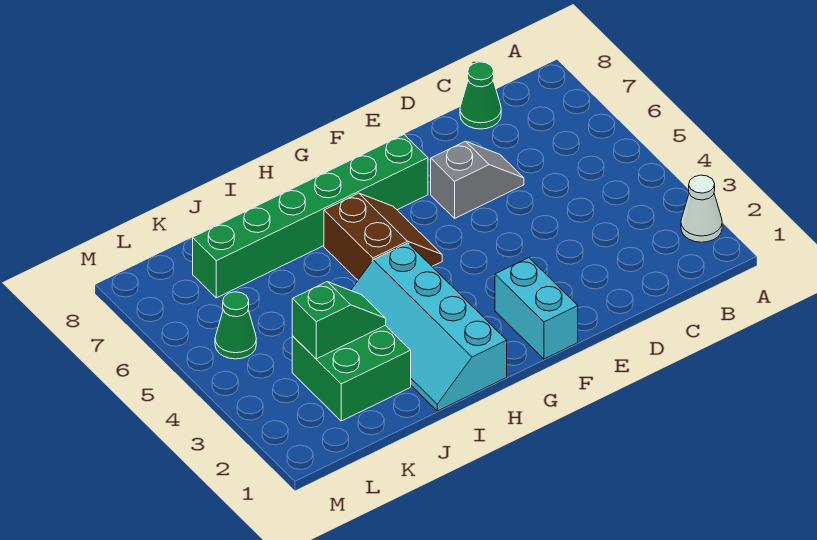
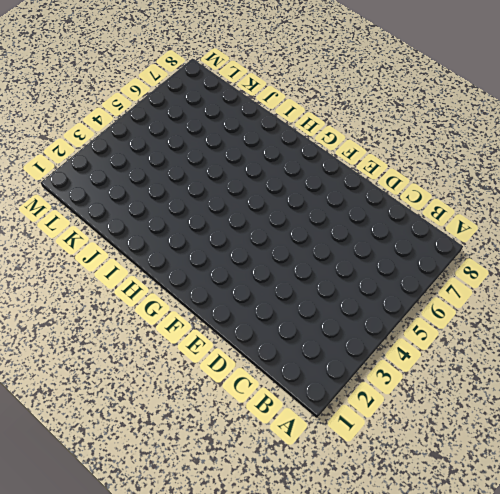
none -> white 1x1 cone [681,175,722,242]
none -> green 1x1 cone [460,62,501,129]

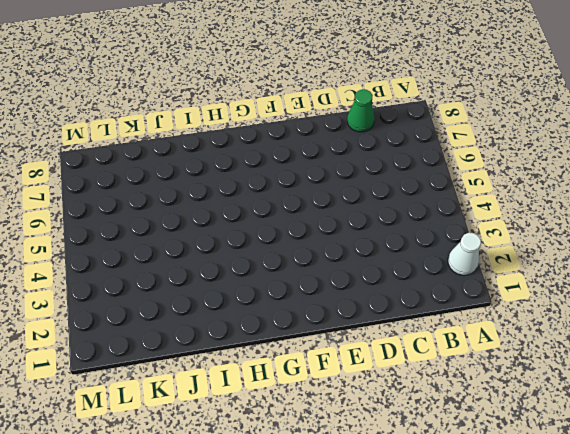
none -> grey 1x2 slope [431,141,524,218]
none -> cyan 1x2 brick [495,258,578,359]

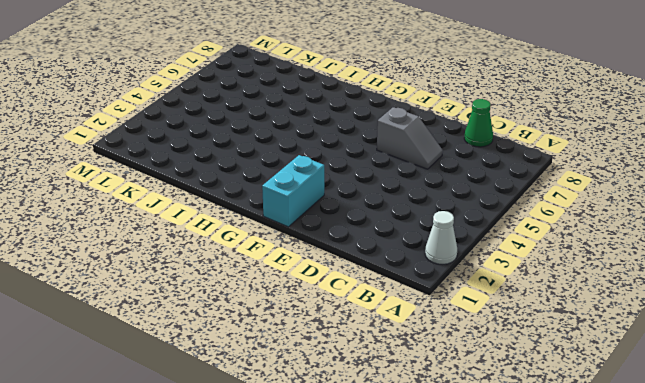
none -> green 1x6 brick [193,135,428,298]
none -> brown 2x2 slope [324,193,442,280]

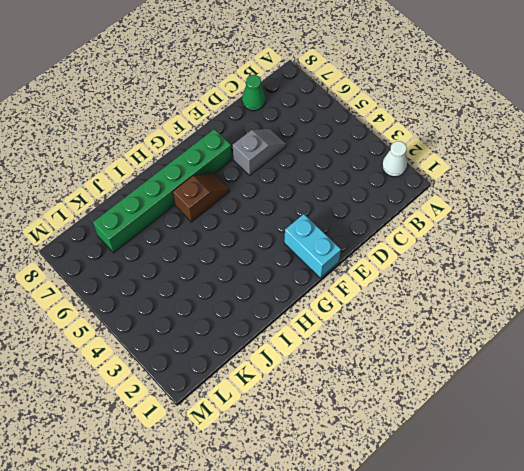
brown 1x2 slope [173,173,230,222] -> brown 2x2 slope [324,193,442,280]
none -> cyan 2x4 slope [351,243,507,411]
none -> green 2x2 brick [292,325,411,421]

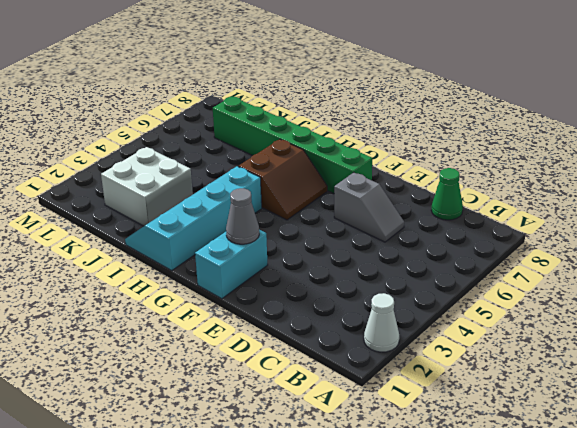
grey 1x1 cone [226,188,259,244] -> none
white 2x2 brick [101,147,193,226] -> green 2x2 brick [292,325,411,421]
none -> green 1x1 cone [215,292,256,359]
none -> green 1x2 slope [292,282,386,359]

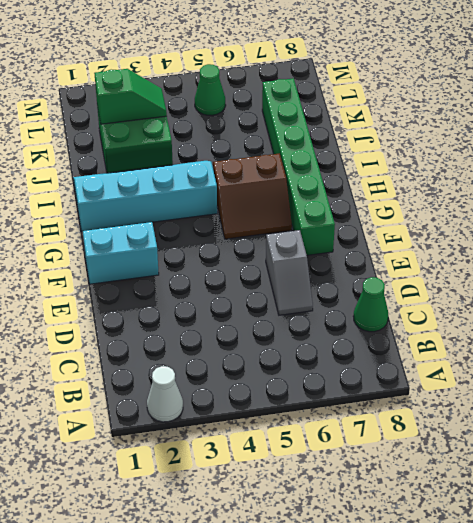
green 1x2 slope [94,69,167,124] -> green 1x2 slope turned to [292,282,386,359]

